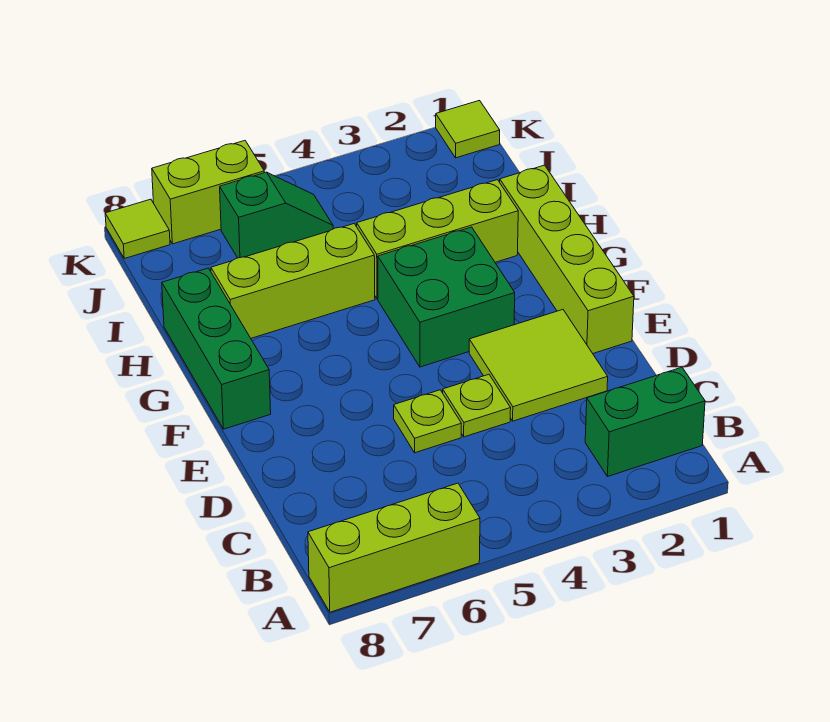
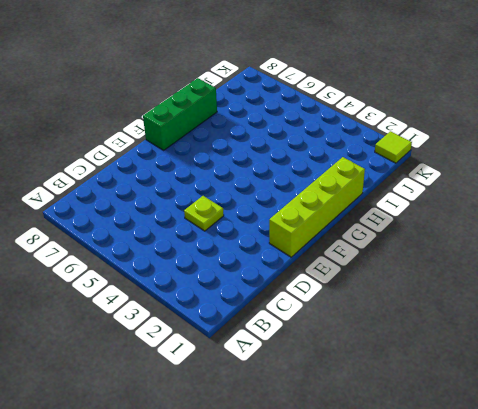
none -> lime 1x3 brick [308,483,480,612]
none -> green 1x2 brick [585,367,705,477]
none -> lime 2x2 tile [469,310,608,421]

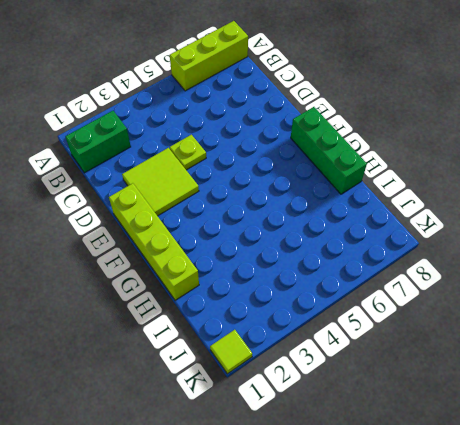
none -> lime 1x1 plate [394,390,461,453]
none -> green 2x2 brick [378,227,515,367]
none -> lime 1x3 brick [357,180,518,299]

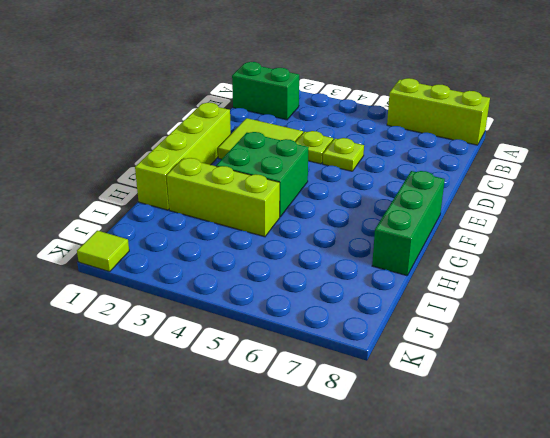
none -> lime 1x3 brick [211,224,375,338]
none -> green 1x2 slope [220,172,333,258]
none -> lime 1x2 brick [152,141,264,244]

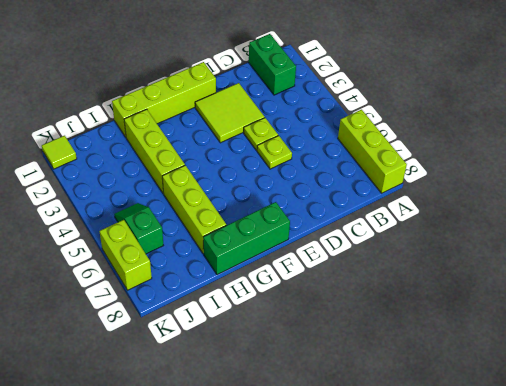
none -> green 2x2 brick [378,227,515,367]
none -> lime 1x1 tile [105,199,170,258]

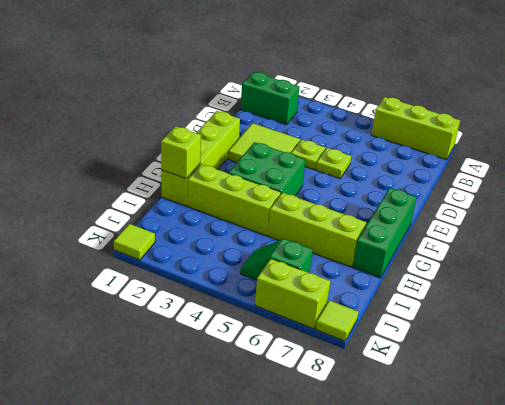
lime 1x1 brick [161,126,201,179] -> none

